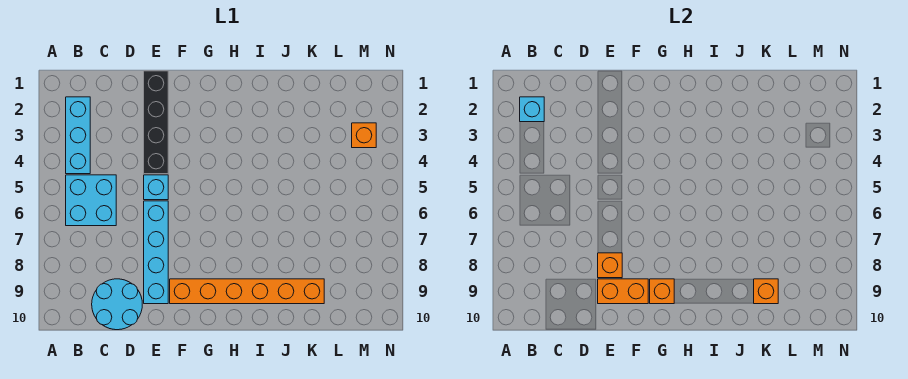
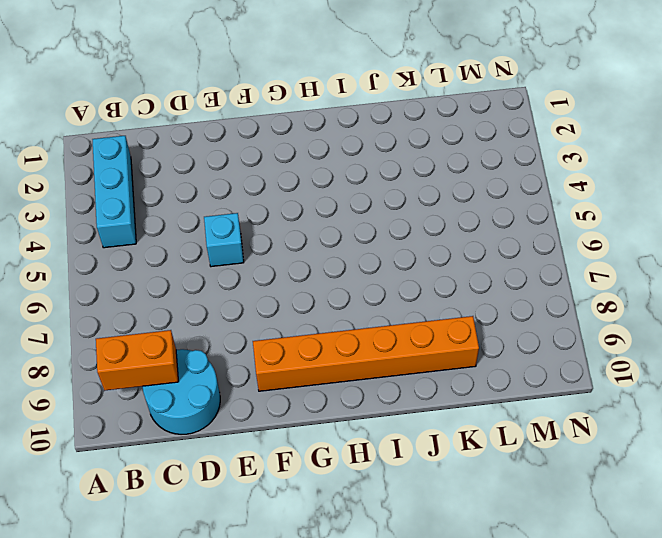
orange 1x2 brick [96,330,178,390] -> orange 1x2 brick moved to [598,279,648,304]
none -> cyan 2x2 brick [66,175,116,226]
none -> black 1x4 brick [144,71,168,174]
none -> cyan 1x4 brick [144,201,168,304]

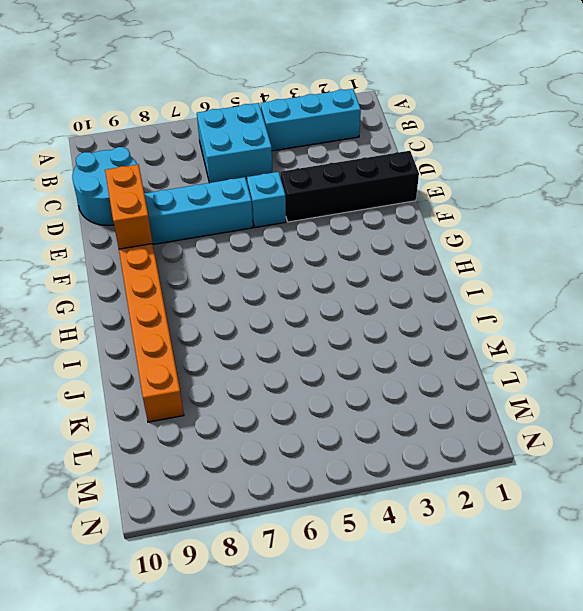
none -> orange 1x1 brick [352,123,376,148]
none -> cyan 1x1 brick [520,97,544,122]
none -> orange 1x1 brick [598,253,622,278]

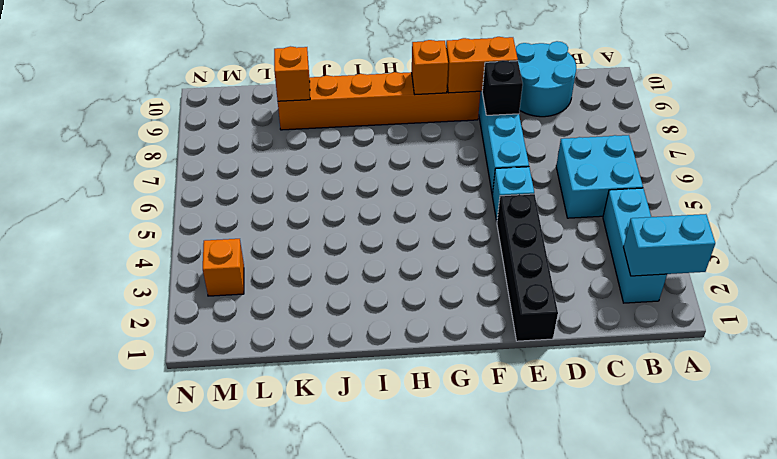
cyan 1x2 brick [623,214,715,276] -> cyan 1x1 brick [520,97,544,122]
black 1x1 brick [482,60,523,115] -> orange 1x1 brick [598,253,622,278]

